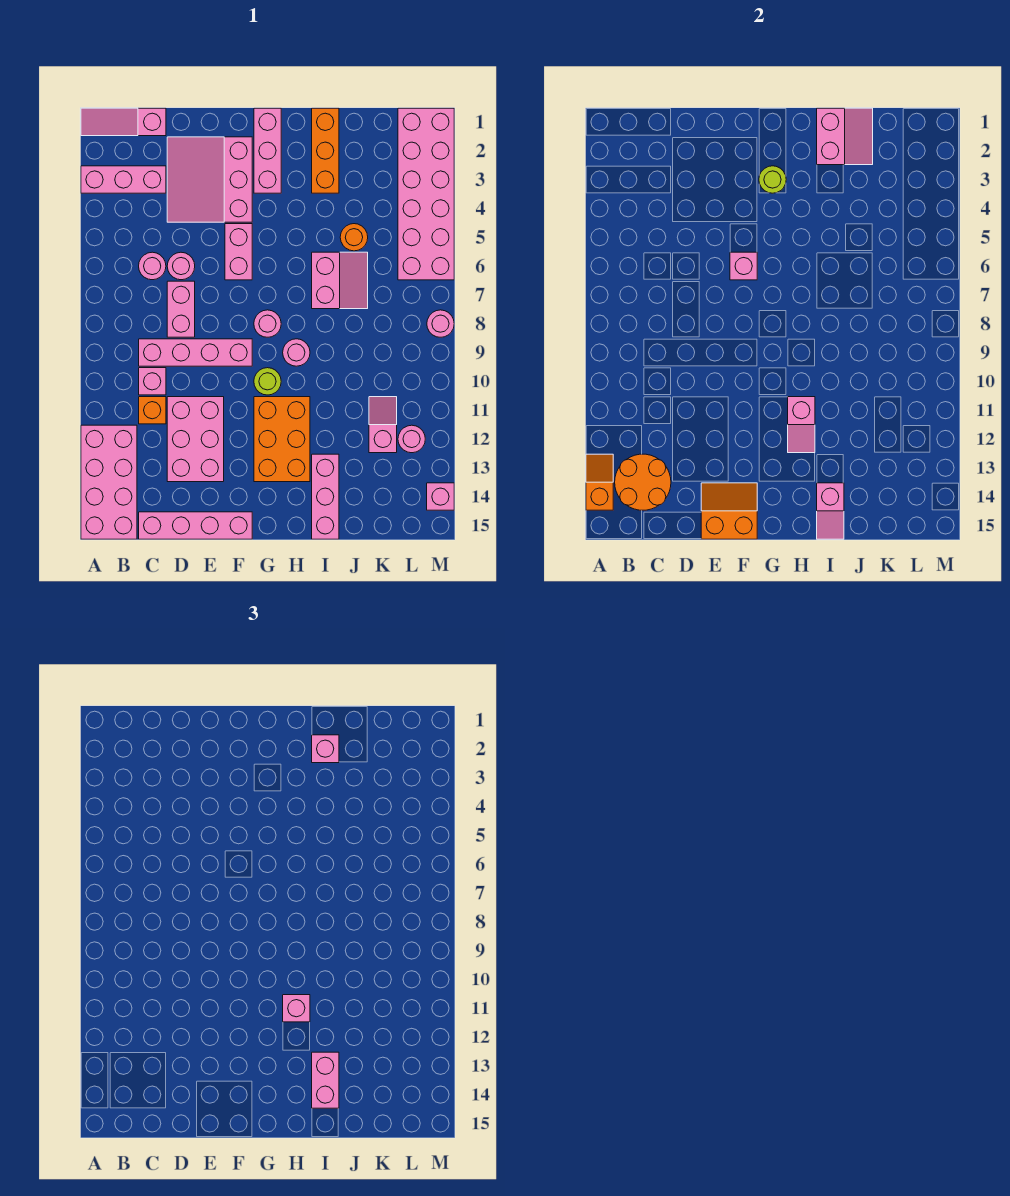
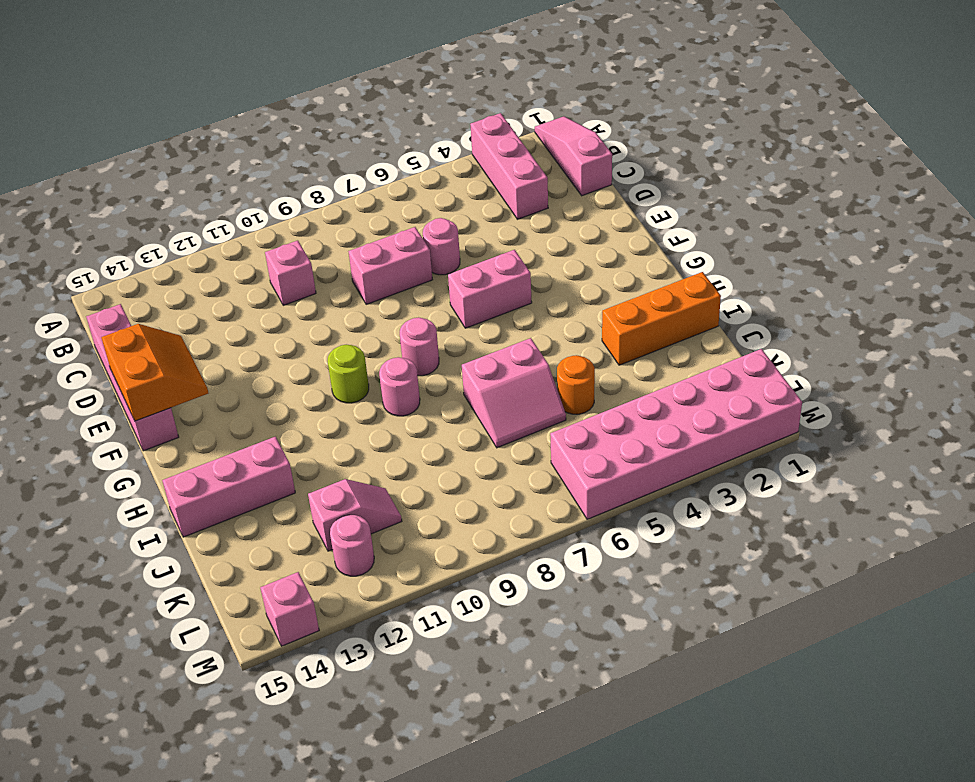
none -> pink 2x4 brick [81,425,137,539]
none -> pink 1x1 round brick [139,252,166,280]
none -> pink 1x4 brick [139,339,252,366]
none -> orange 1x1 brick [139,397,166,424]

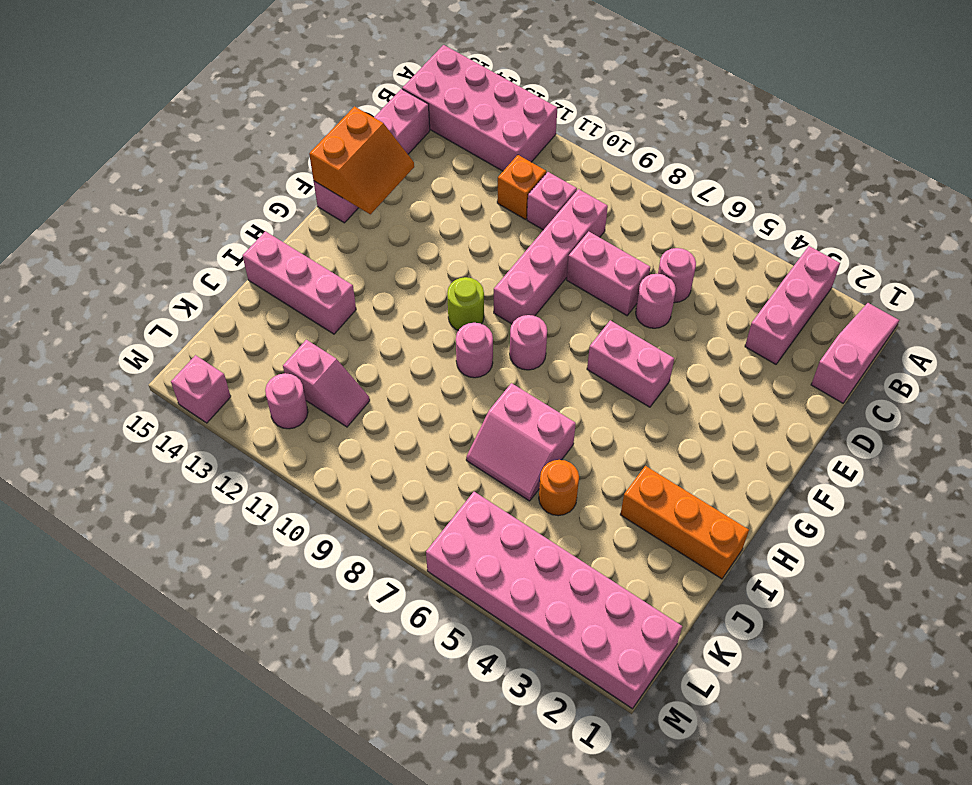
none -> pink 3x3 slope [167,137,252,222]
none -> pink 2x3 brick [167,397,224,482]
none -> pink 1x3 brick [254,108,281,193]
none -> orange 2x3 brick [254,397,310,482]

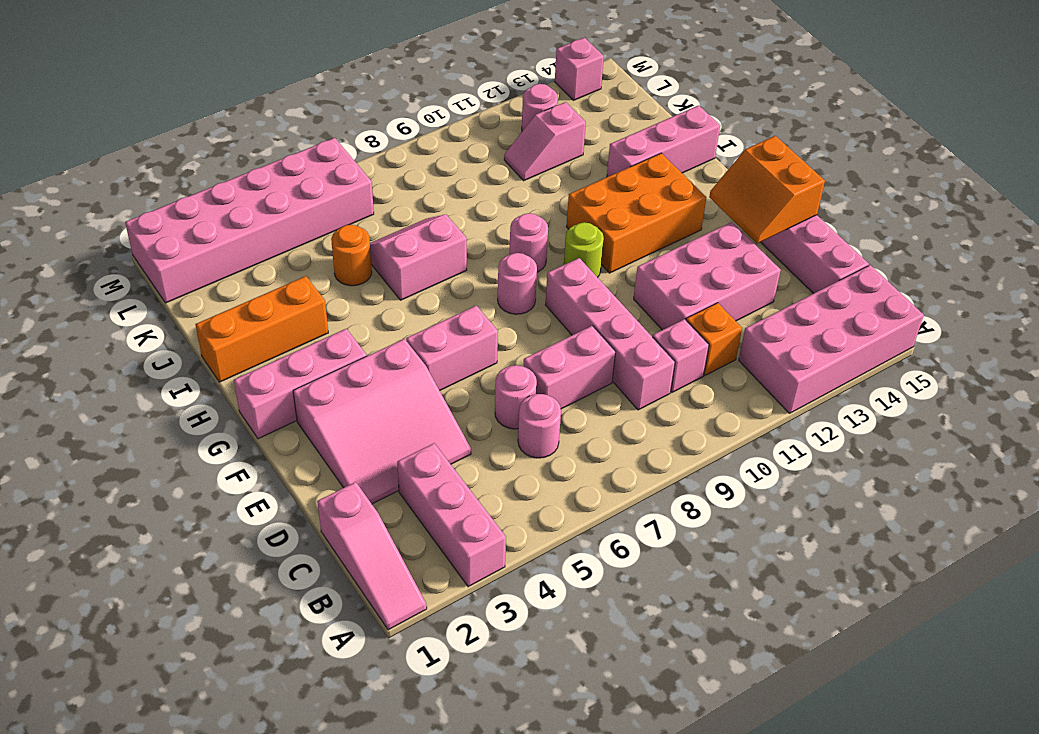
none -> pink 1x1 round brick [427,310,454,337]
none -> orange 1x2 slope [586,454,613,510]
none -> orange 2x2 round brick [615,454,671,510]
none -> pink 1x1 brick [730,252,757,280]

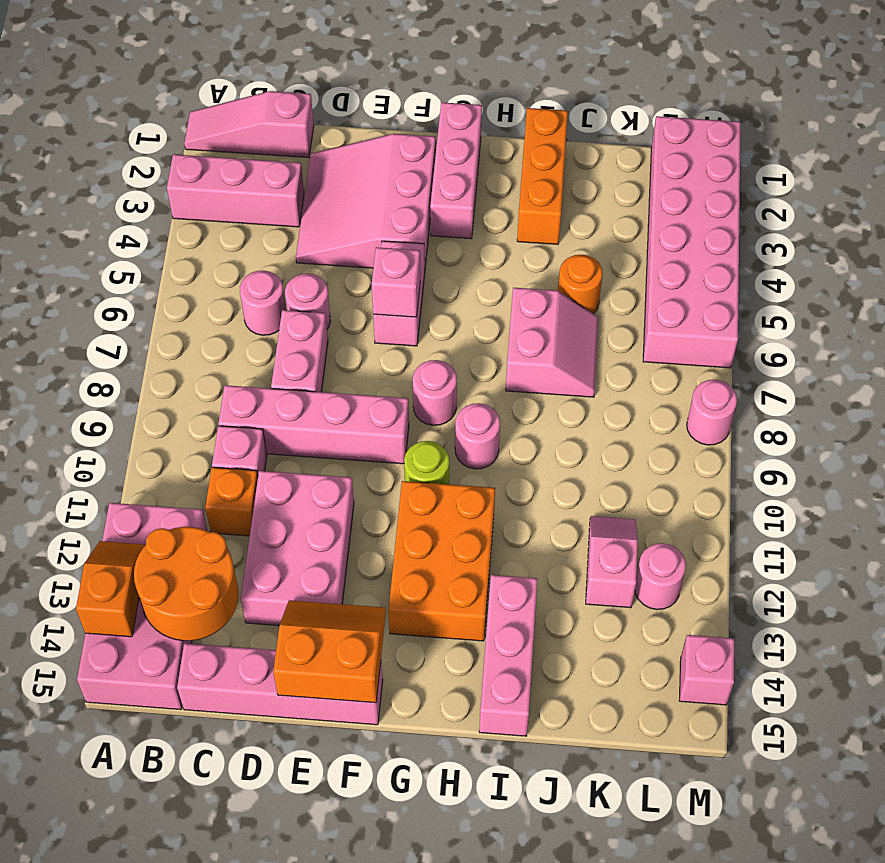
none -> lime 1x1 round brick [759,166,786,193]
none -> pink 1x2 slope [788,397,815,453]
none -> pink 2x2 slope [817,108,873,165]
none -> pink 1x2 slope [817,483,844,539]

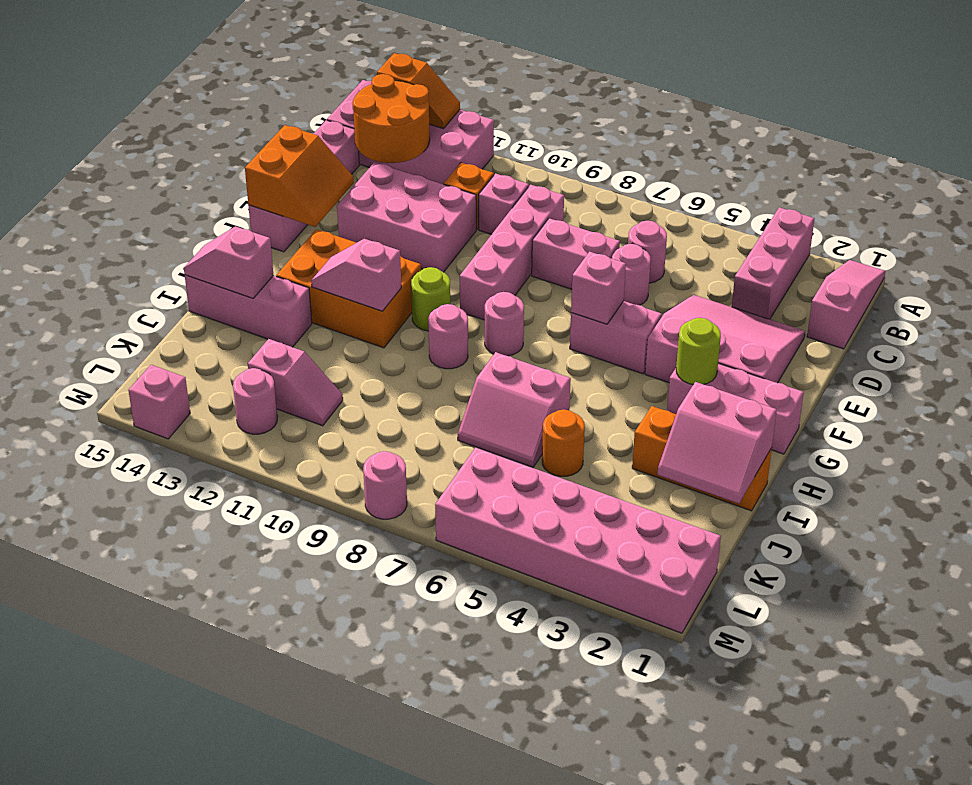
none -> pink 1x1 brick [283,995,310,1022]
none -> pink 1x1 brick [312,735,339,763]
none -> pink 1x2 brick [312,1052,339,1108]

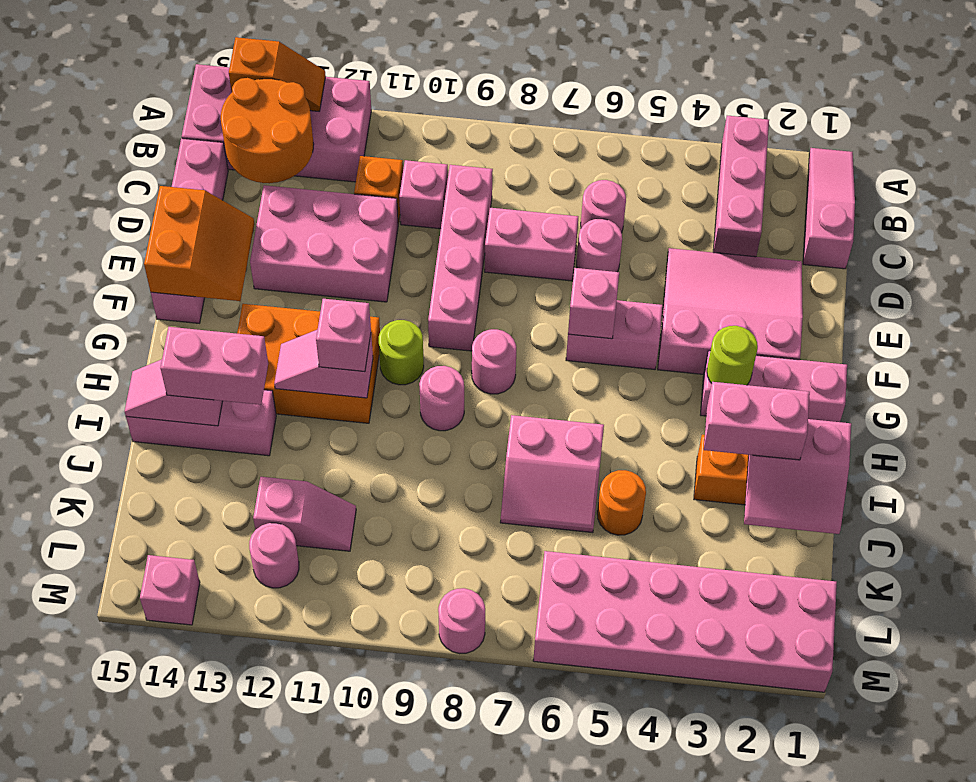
pink 1x2 brick [704,382,810,460] -> pink 1x1 brick [312,735,339,763]

